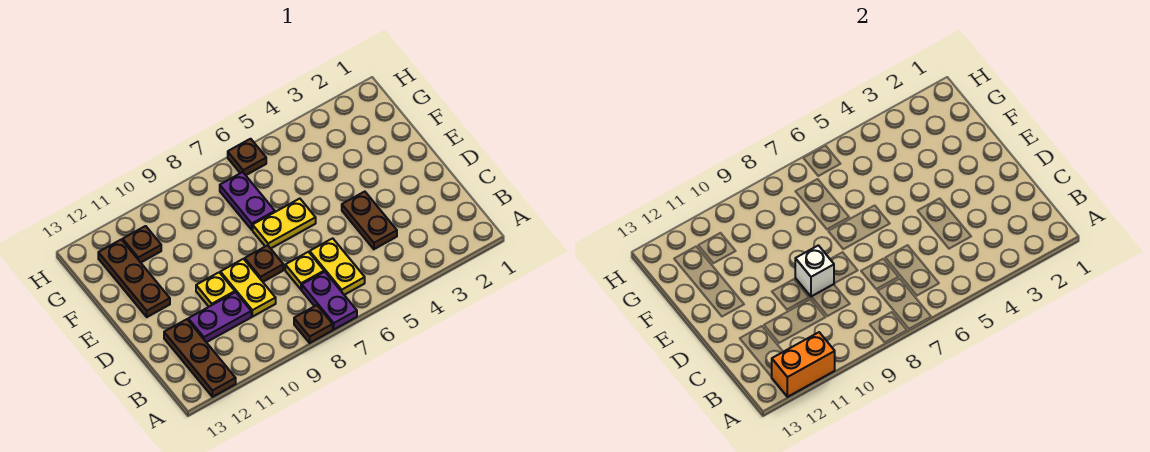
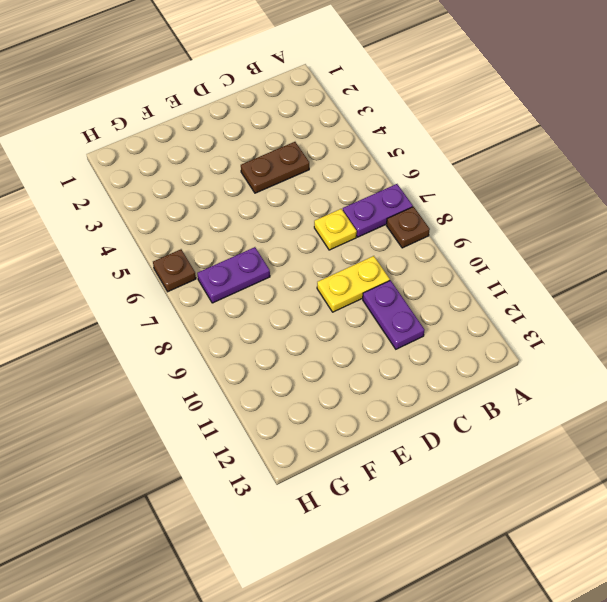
none -> brown 1x3 plate [164,319,236,397]
none -> yellow 1x2 plate [310,238,365,295]
none -> brown 1x1 plate [245,245,283,282]

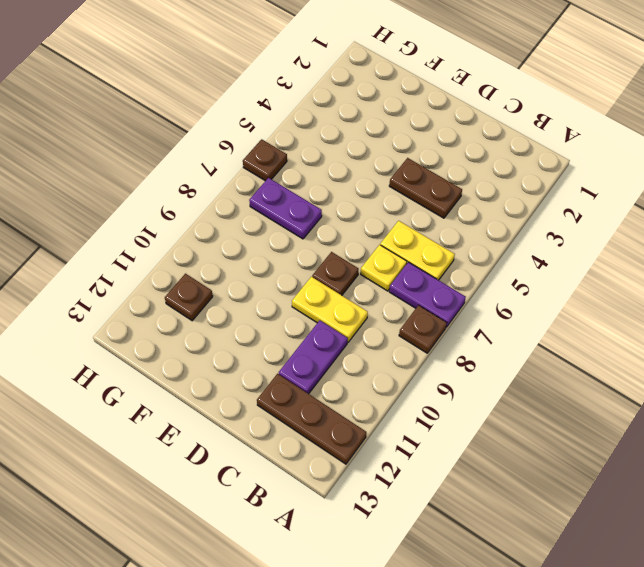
none -> yellow 1x1 plate [196,273,235,307]
none -> yellow 1x2 plate [253,199,316,248]
none -> brown 1x3 plate [98,239,170,317]

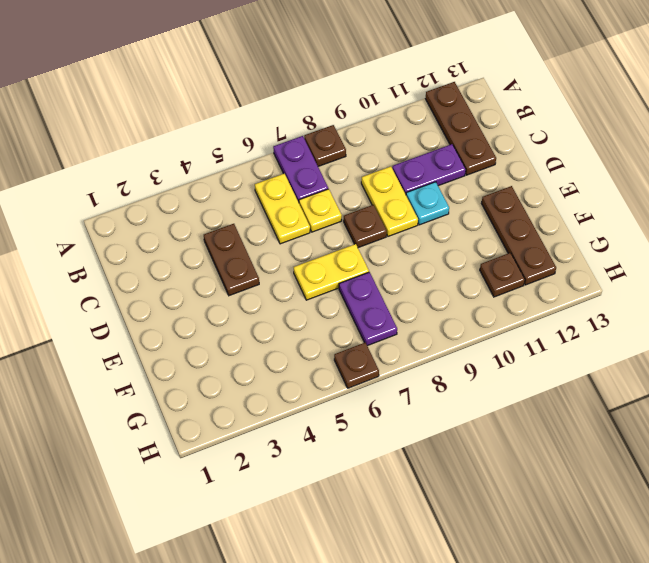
cyan 1x1 plate [406,182,449,225] -> yellow 1x1 plate [196,273,235,307]
none -> orange 1x2 brick [772,332,835,397]
none -> white 1x1 brick [795,245,834,297]

